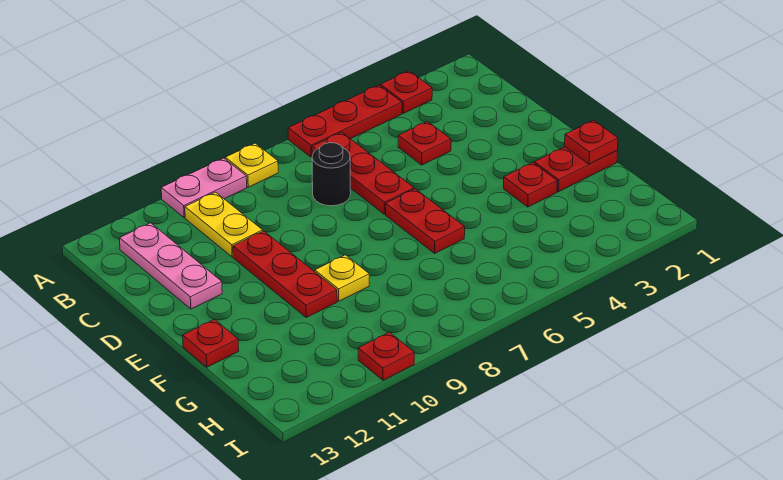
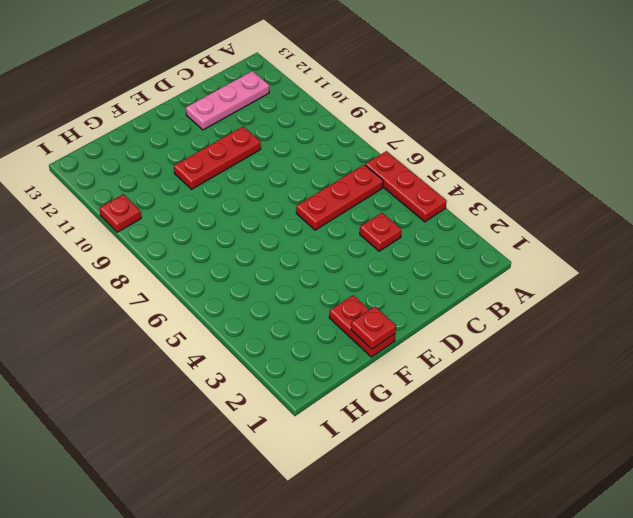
none -> red 1x1 plate [380,71,432,113]
none -> yellow 1x1 plate [225,143,278,187]
none -> pink 1x2 plate [161,158,247,218]

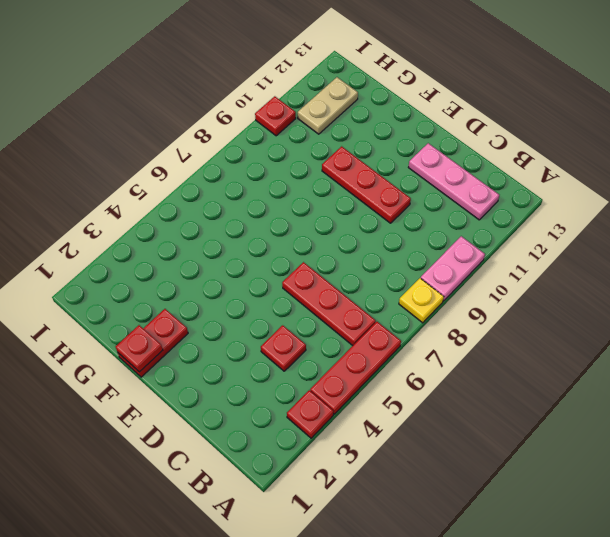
tan 1x2 plate [298,77,358,134] -> none
none -> yellow 1x2 plate [185,192,263,257]
none -> black 1x1 round brick [312,143,351,206]
none -> red 1x2 plate [386,189,465,253]

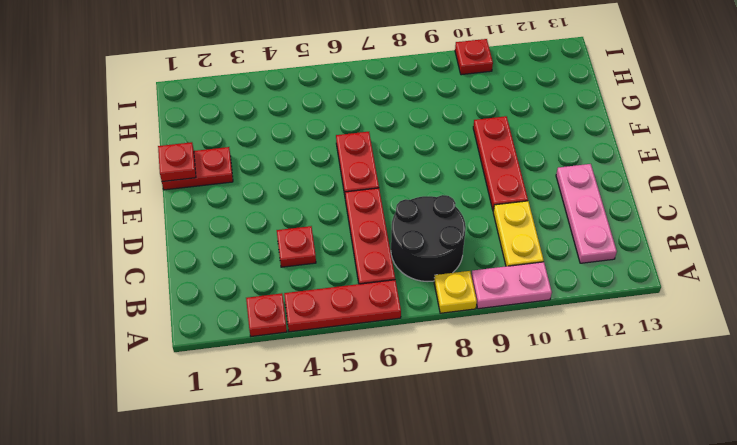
black 2x2 round brick [391,195,466,282] -> black 1x1 round brick [312,143,351,206]
none -> red 1x1 plate [504,163,557,207]
none -> yellow 1x1 plate [314,255,369,301]
none -> red 1x1 plate [183,319,239,367]

